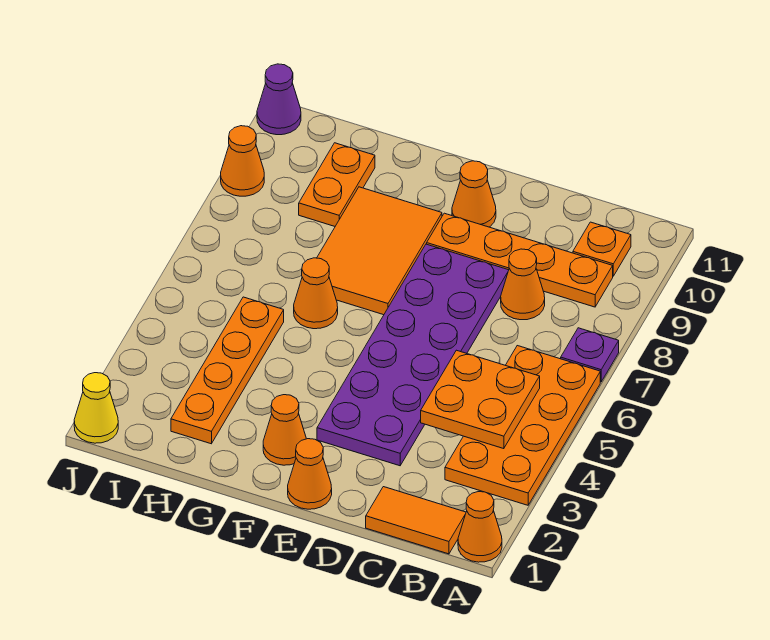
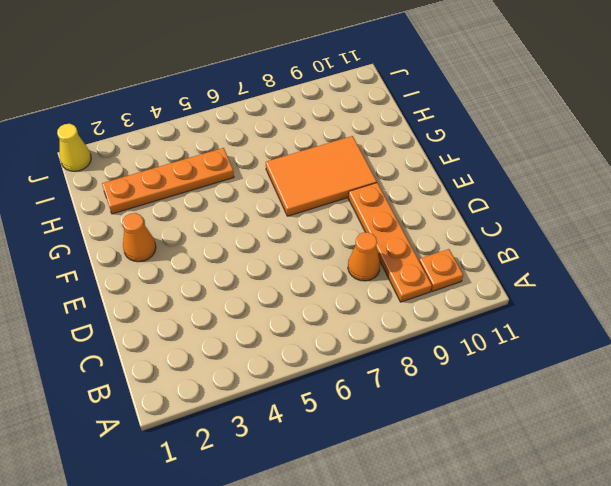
none -> orange 1x1 cone [458,492,502,562]
none -> orange 2x4 plate [445,346,600,505]
none -> purple 1x1 plate [561,328,619,382]

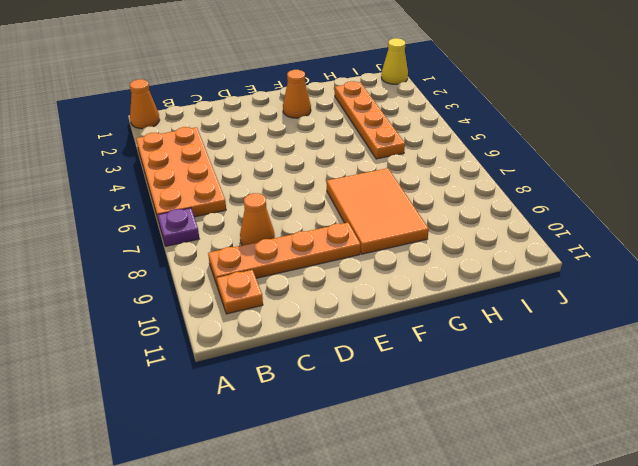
none -> orange 1x2 tile [366,487,466,554]
none -> purple 2x6 plate [317,244,509,466]
none -> orange 1x1 cone [288,439,332,509]

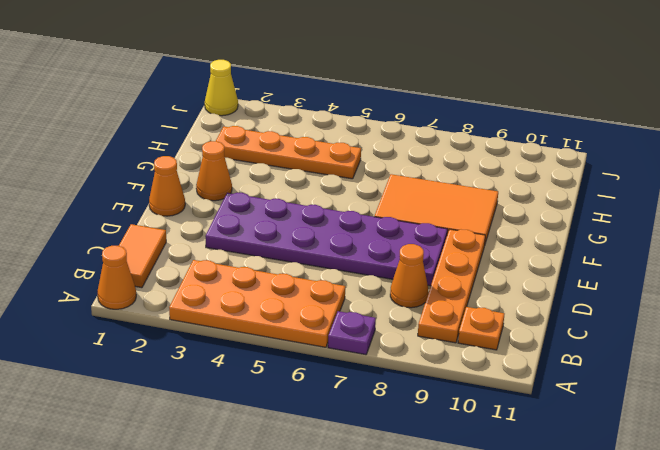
none -> orange 1x1 cone [452,161,496,227]
none -> orange 1x1 cone [294,258,338,329]
none -> orange 1x2 plate [299,143,375,226]

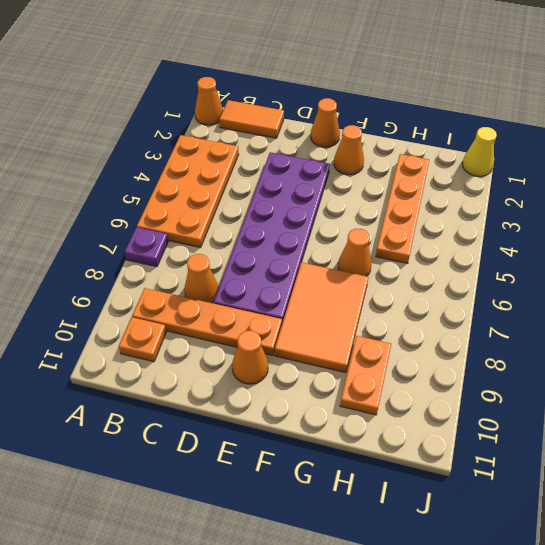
none -> orange 1x1 cone [221,126,264,196]
none -> purple 1x1 cone [257,64,301,135]
none -> orange 2x2 plate [421,350,540,449]

